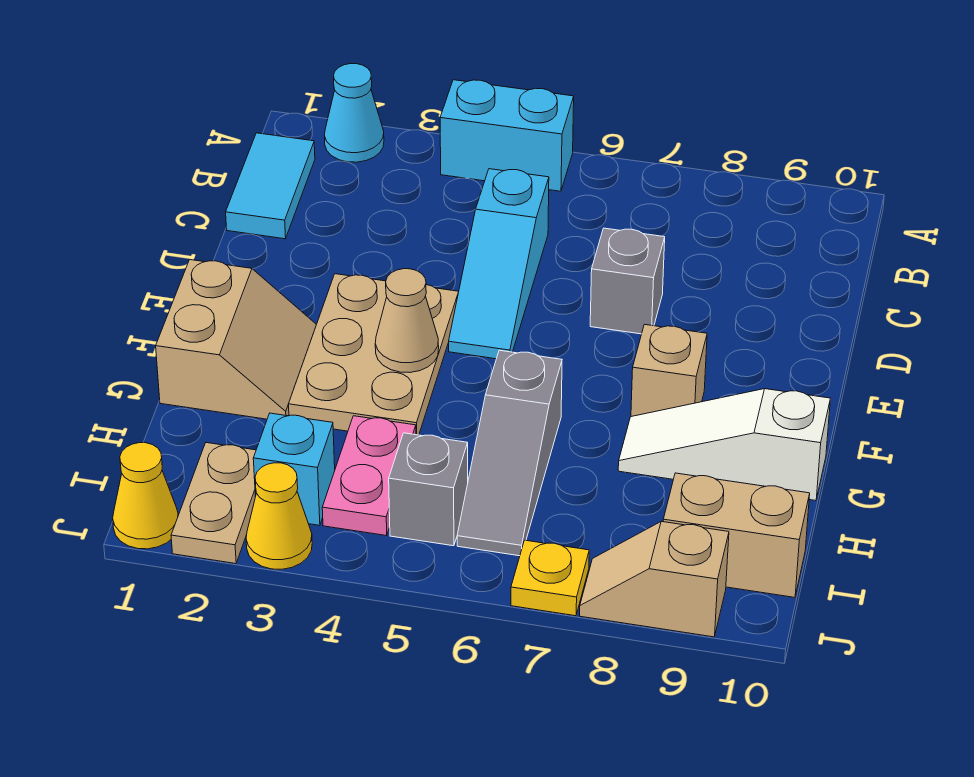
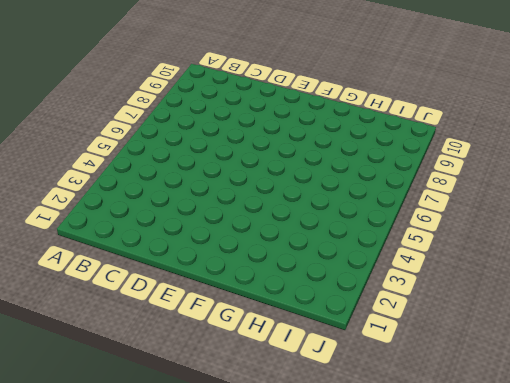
none -> cyan 1x1 cone [324,64,384,162]
none -> cyan 1x2 brick [440,80,574,191]
none -> cyan 1x2 tile [226,133,315,239]

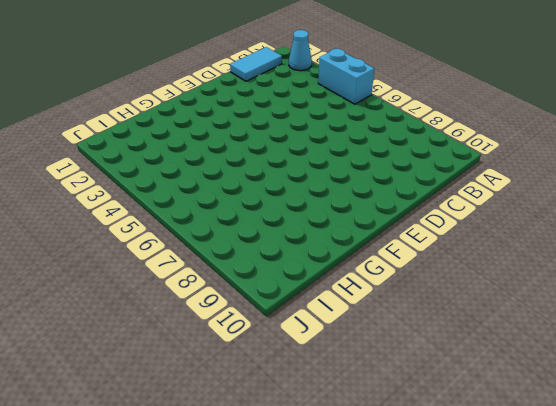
none -> cyan 1x3 slope [449,169,549,359]
none -> grey 1x1 brick [590,228,665,334]
none -> tan 2x3 plate [289,274,459,435]

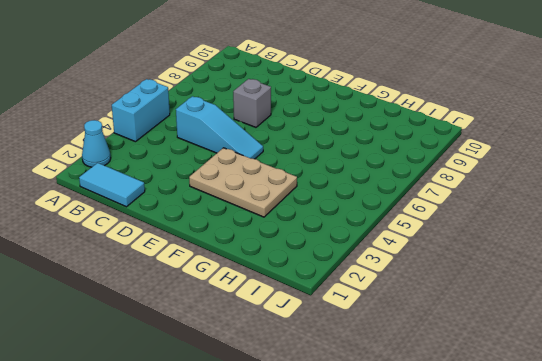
none -> tan 2x2 slope [156,260,316,419]
none -> tan 1x1 brick [631,324,707,417]
none -> grey 1x3 slope [457,350,562,556]

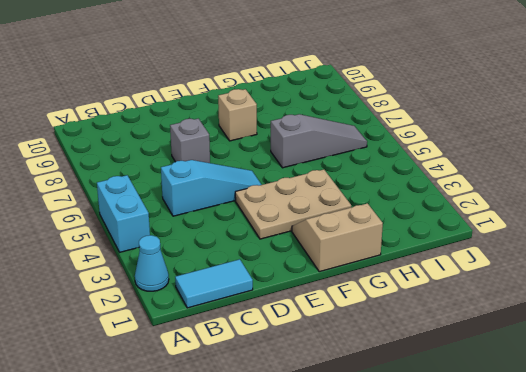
none -> white 1x3 slope [618,389,830,501]
none -> pink 1x2 plate [322,416,416,536]
none -> tan 1x2 plate [171,443,256,564]

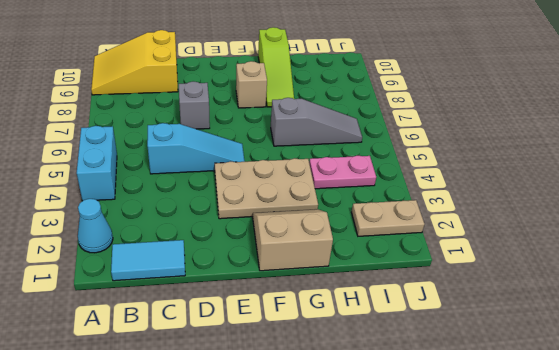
yellow 2x3 slope [91,30,178,95] -> none
lime 1x3 slope [258,27,294,107] -> white 1x3 slope [618,389,830,501]
none -> cyan 1x1 brick [253,413,335,525]
none -> grey 1x1 brick [389,433,468,546]
none -> tan 1x2 brick [663,473,810,597]

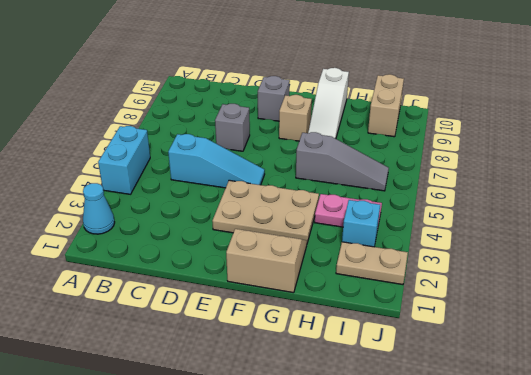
grey 1x1 brick [258,76,290,121] -> grey 1x1 brick moved to [389,433,468,546]
none -> cyan 1x2 tile [226,133,315,239]
none -> yellow 1x1 cone [113,443,178,549]
none -> yellow 1x1 cone [246,463,312,569]

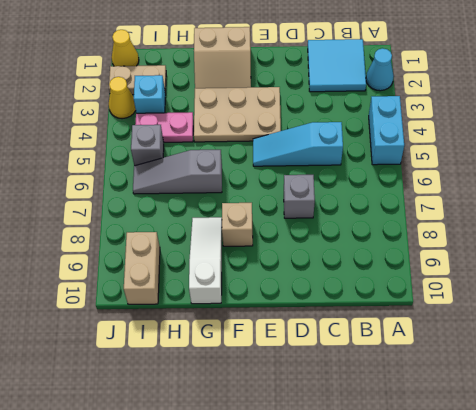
cyan 2x2 tile [308,39,366,92] -> cyan 1x2 tile [226,133,315,239]
none -> yellow 1x1 plate [511,540,589,616]
none -> tan 1x2 slope [580,521,729,637]
none -> tan 1x1 cone [375,269,439,373]

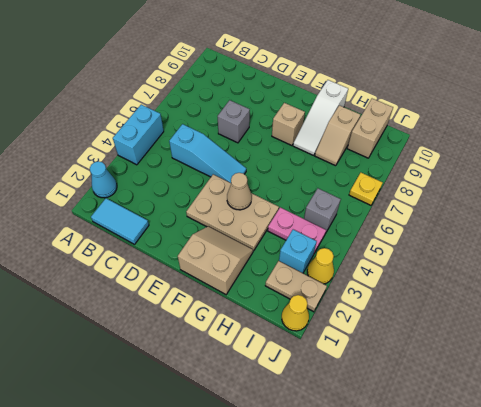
tan 1x2 slope [315,105,360,166] -> tan 1x2 slope moved to [580,521,729,637]
none -> grey 1x3 slope [457,350,562,556]

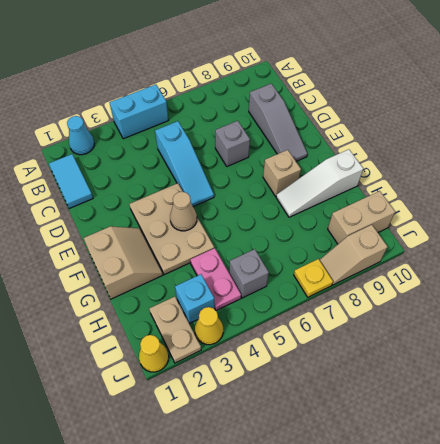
grey 1x3 slope [249,84,307,161] -> grey 1x3 slope moved to [457,350,562,556]

